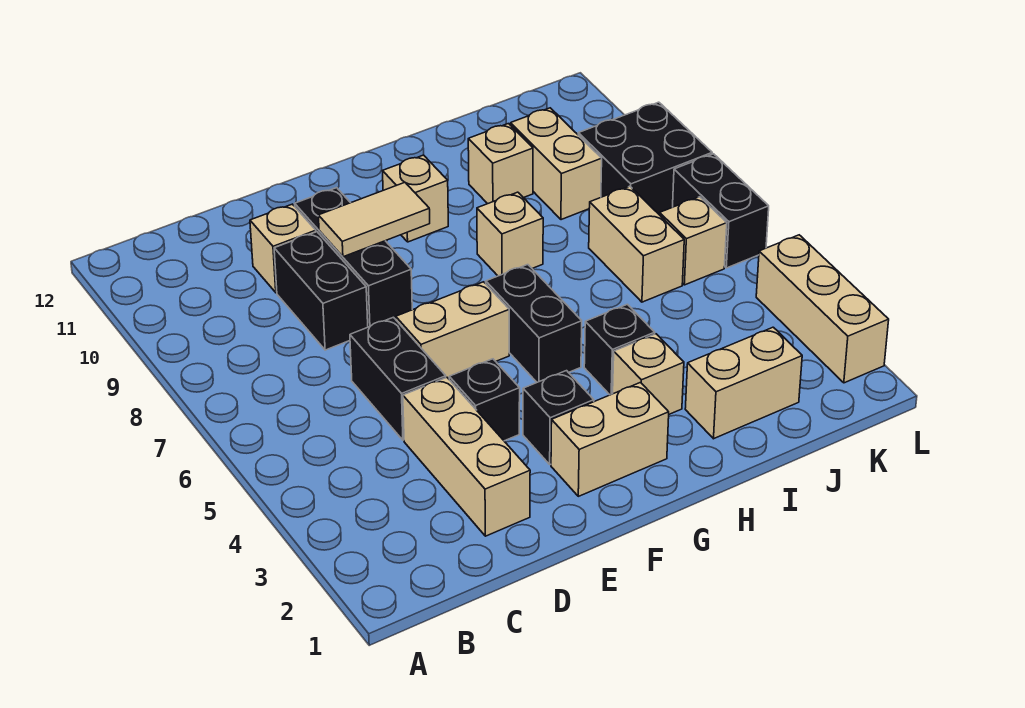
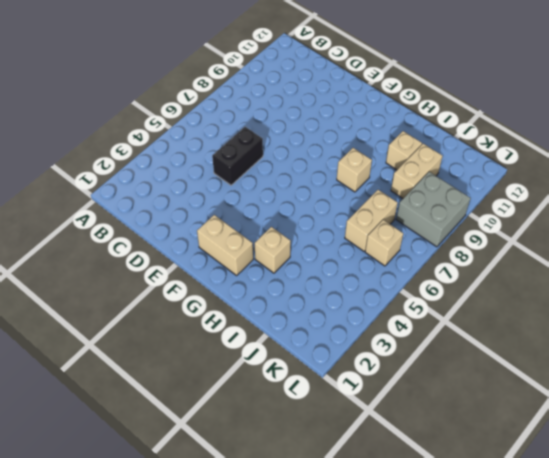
grey 2x2 brick [396,172,471,247] -> black 2x2 brick [578,102,712,215]
none -> tan 1x3 brick [403,377,530,536]
none -> black 1x2 brick [274,232,368,350]
none -> tan 1x1 brick [250,204,316,293]

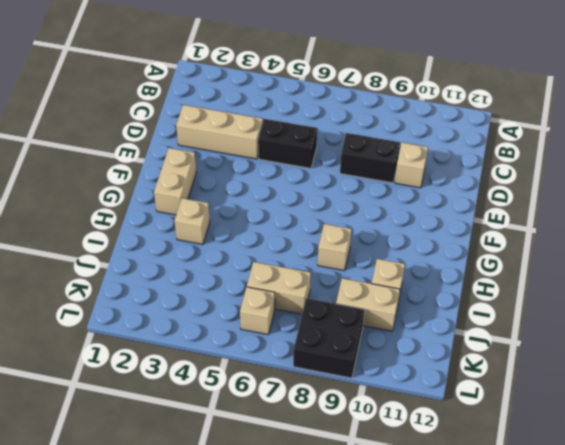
none -> black 1x1 brick [449,359,520,441]
none -> tan 1x2 brick [396,282,509,379]
none -> black 1x3 brick [295,188,412,327]

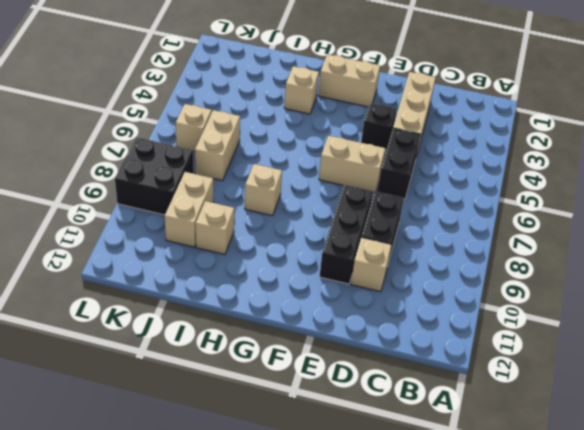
none -> black 1x1 brick [523,371,594,465]
none -> black 1x2 brick [486,265,582,382]
none -> tan 1x1 brick [383,155,448,242]

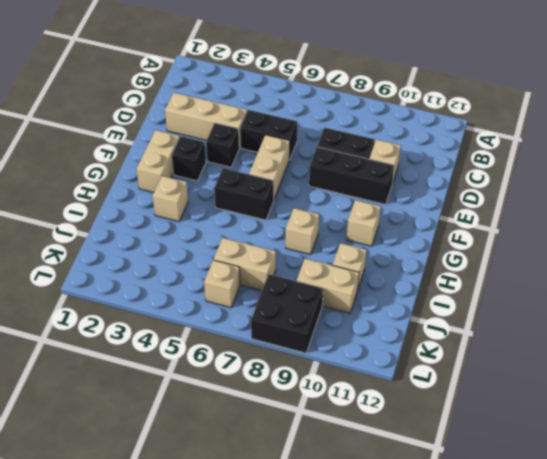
none -> black 1x1 brick [584,304,655,395]
none -> tan 1x2 brick [685,327,802,439]
none -> tan 1x3 brick [756,235,889,383]

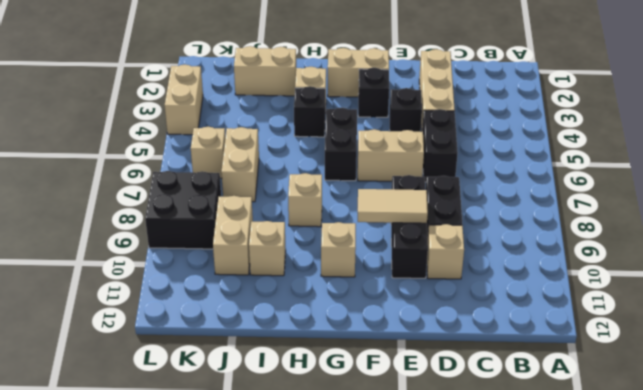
tan 1x2 brick [165,64,203,135] -> tan 1x3 brick [756,235,889,383]
none -> black 1x2 brick [673,154,769,268]

